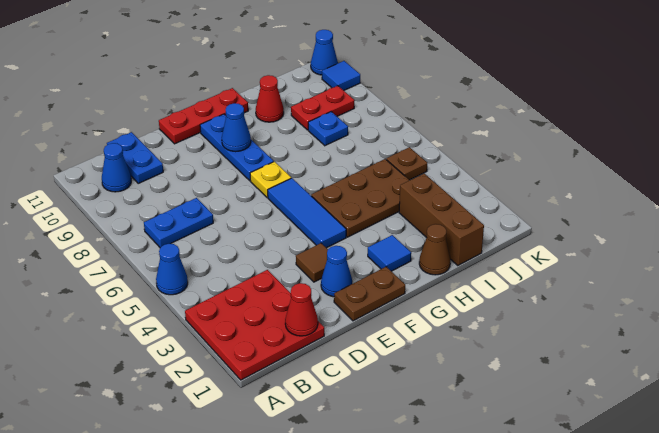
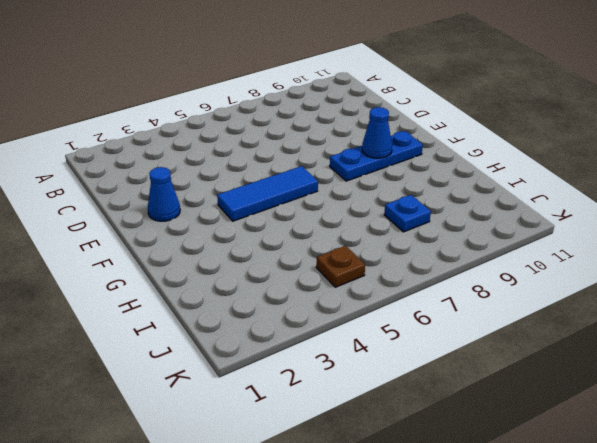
none -> red 3x3 plate [185,270,324,380]
none -> blue 1x1 cone [156,244,188,295]
none -> blue 1x2 plate [144,198,213,247]

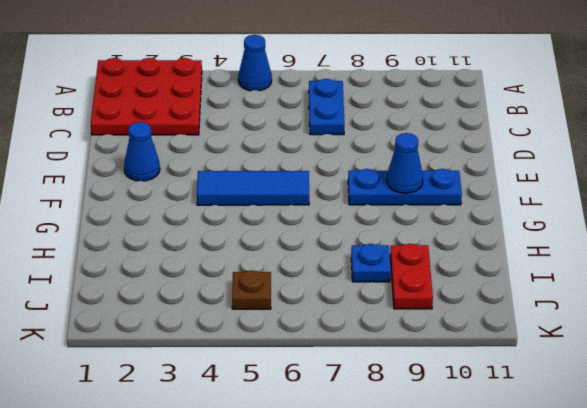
none -> blue 1x1 cone [102,143,131,192]
none -> blue 1x2 plate [107,132,163,183]
none -> brown 1x2 plate [334,267,405,321]

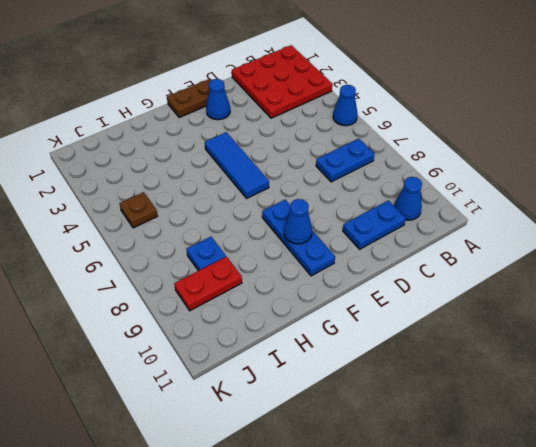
blue 1x2 plate [343,200,406,249] -> blue 1x2 plate turned to [107,132,163,183]
none -> brown 1x1 tile [296,243,328,282]
none -> red 1x3 plate [159,88,248,144]
none -> yellow 1x1 plate [250,161,291,198]

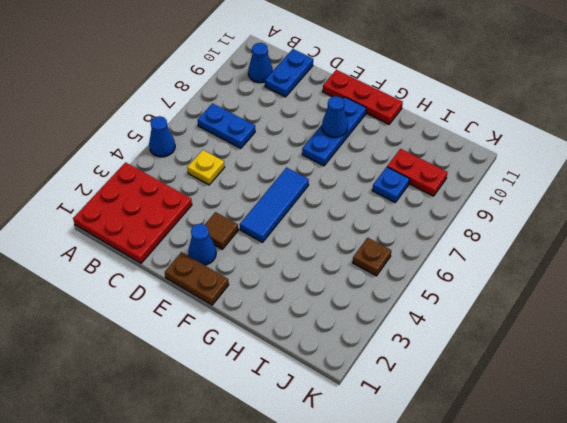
yellow 1x1 plate [187,150,225,185] -> yellow 1x1 plate moved to [250,161,291,198]
none -> blue 1x1 tile [368,235,411,271]
none -> brown 2x3 plate [311,159,409,237]
none -> brown 1x1 cone [419,224,451,275]

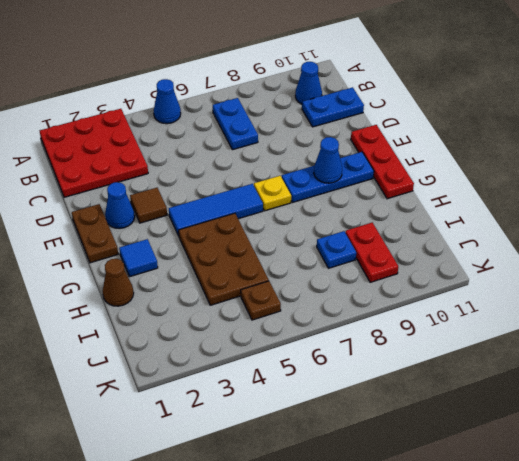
none -> red 1x1 cone [256,75,284,122]
none -> brown 1x3 brick [399,173,484,265]
none -> blue 1x1 tile [322,61,360,90]

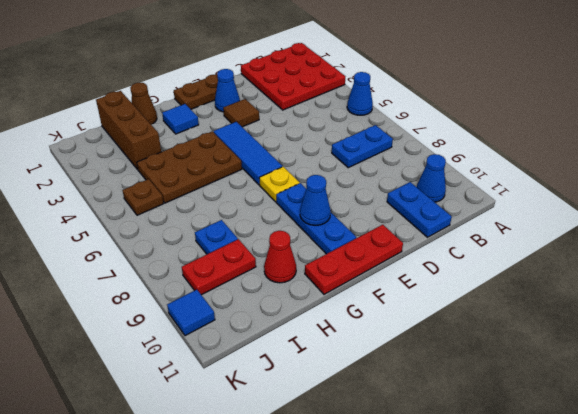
none -> blue 1x1 cone [311,30,338,75]
none -> red 1x1 cone [285,283,318,336]

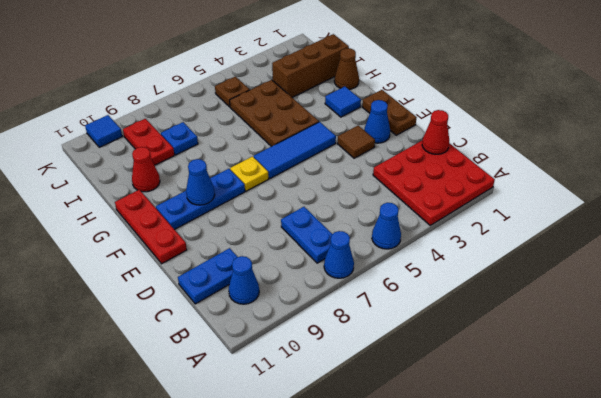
blue 1x1 cone [324,231,354,278] -> blue 1x1 cone moved to [311,30,338,75]

